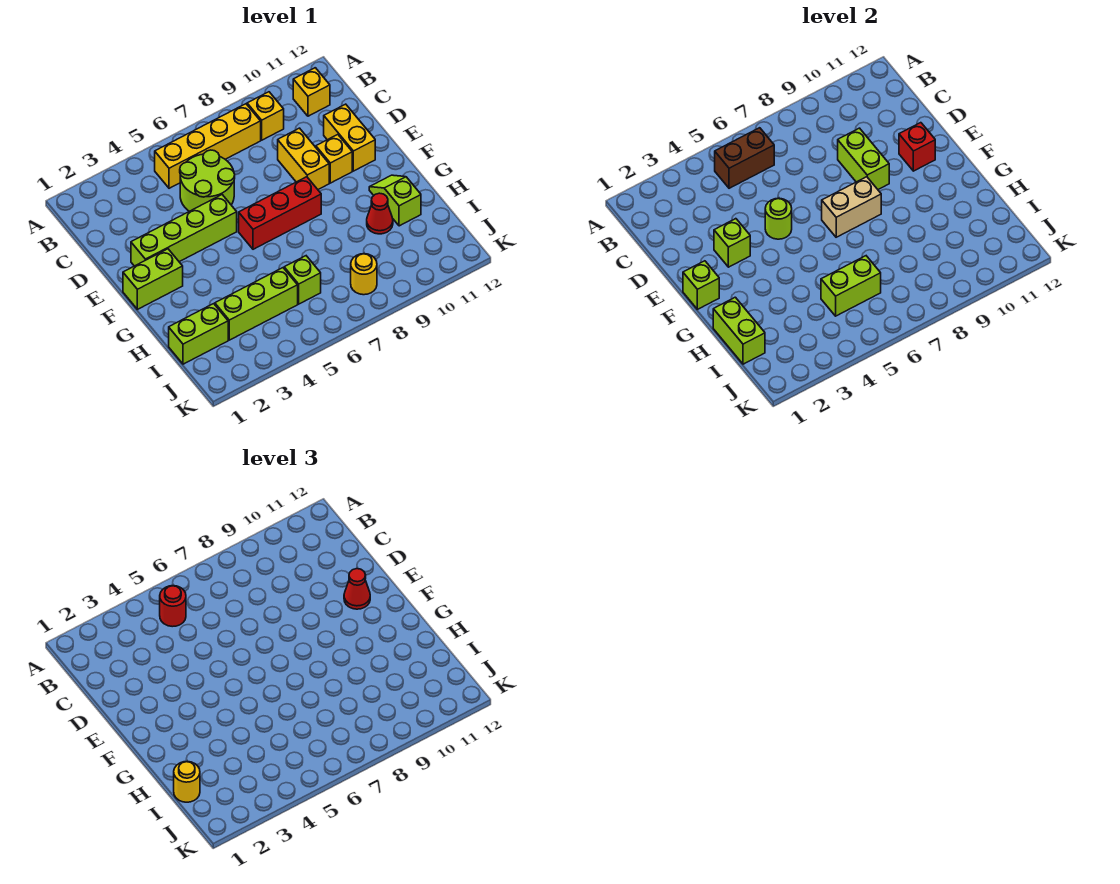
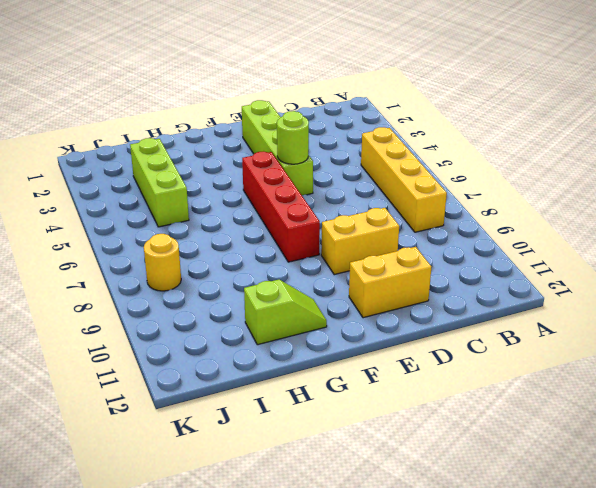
red 1x4 brick [242,151,320,262] -> red 1x3 brick [239,177,321,249]
none -> yellow 1x1 brick [247,92,284,140]
none -> yellow 1x1 brick [293,68,330,116]
none -> lime 2x2 round brick [180,150,235,211]

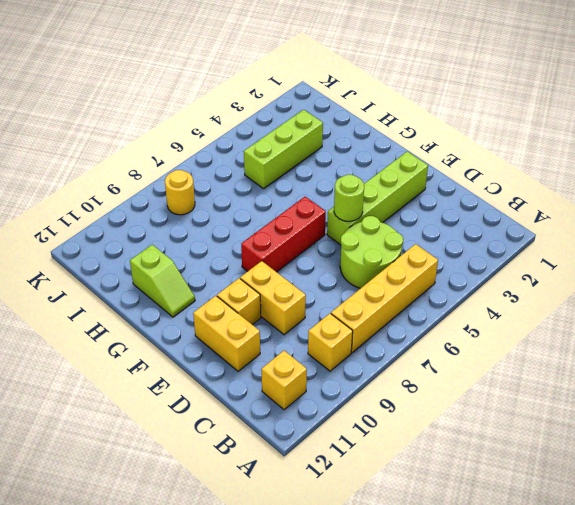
none -> lime 1x2 brick [123,249,183,309]
none -> red 1x1 cone [367,193,393,234]
none -> lime 1x2 brick [169,304,228,364]

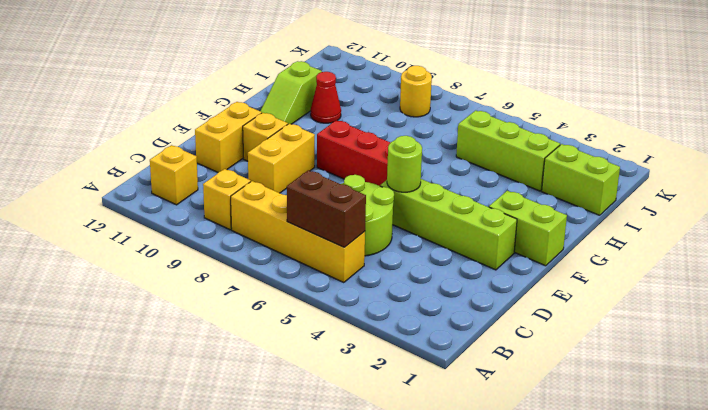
none -> lime 1x1 brick [284,256,321,304]
none -> lime 1x2 brick [838,128,889,189]
none -> lime 1x1 brick [714,219,750,267]

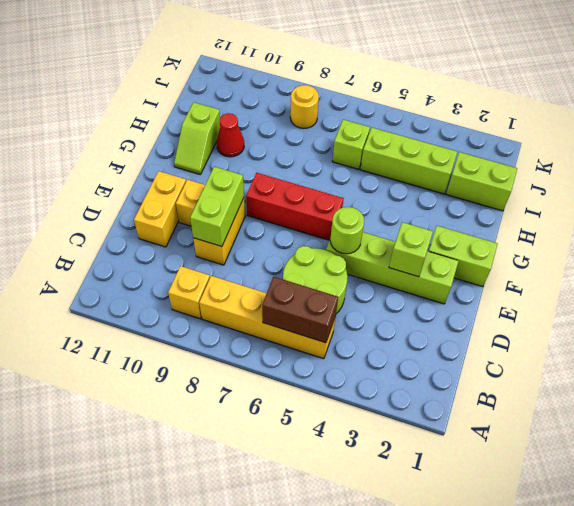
none -> yellow 1x1 brick [293,68,330,116]
none -> red 1x1 brick [899,123,935,171]
none -> lime 1x1 brick [683,261,719,309]

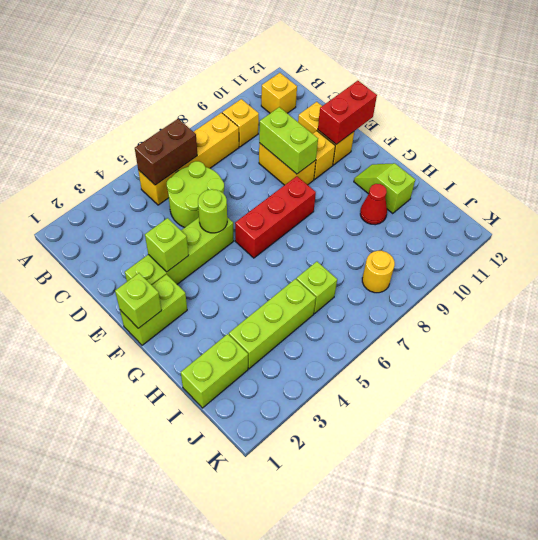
red 1x2 brick [318,81,377,144] -> red 1x1 brick [899,123,935,171]
none -> tan 1x2 brick [822,177,881,237]
none -> lime 1x2 brick [713,297,765,364]
none -> lime 1x2 brick [821,256,881,316]

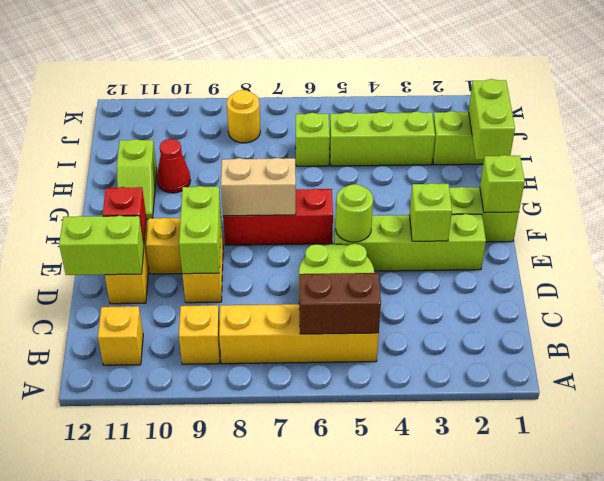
lime 1x2 brick [59,216,144,275] -> lime 1x2 brick moved to [821,256,881,316]
none -> red 1x1 round brick [160,586,186,627]
none -> red 1x1 cone [344,569,370,609]
none -> yellow 1x1 round brick [174,761,200,802]

